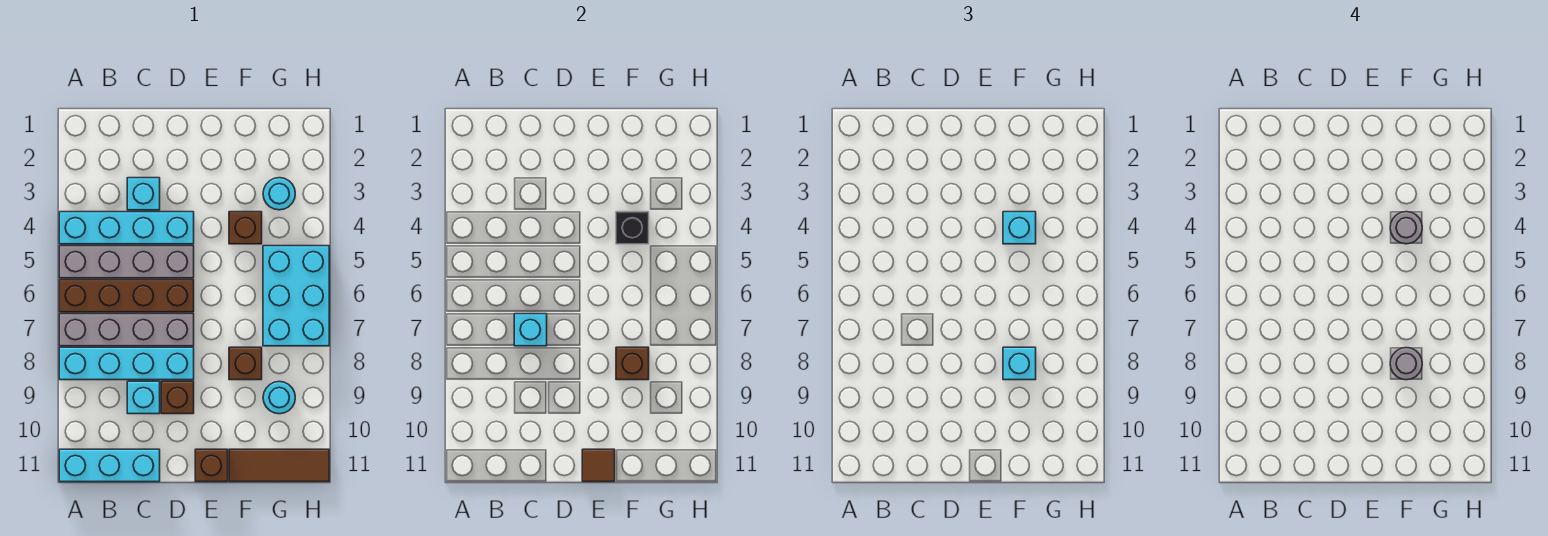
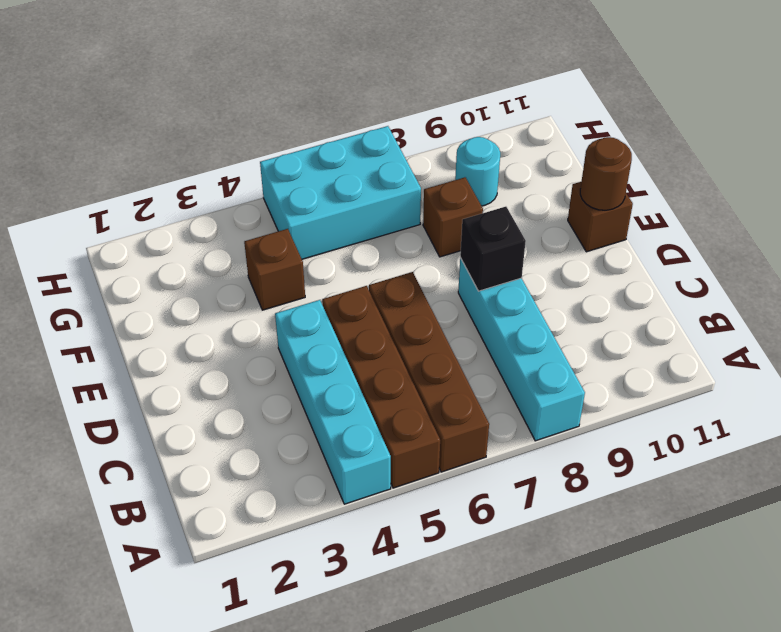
brown 1x4 brick [322,286,440,488] -> grey 1x4 brick [59,246,194,278]
black 1x1 brick [460,207,526,291] -> black 1x1 brick moved to [616,212,649,244]
brown 1x1 round brick [580,137,632,210] -> brown 1x1 tile [582,449,615,482]
none -> grey 1x4 brick [59,314,194,346]
none -> cyan 1x3 brick [59,449,160,482]
none -> cyan 1x1 brick [127,178,160,210]

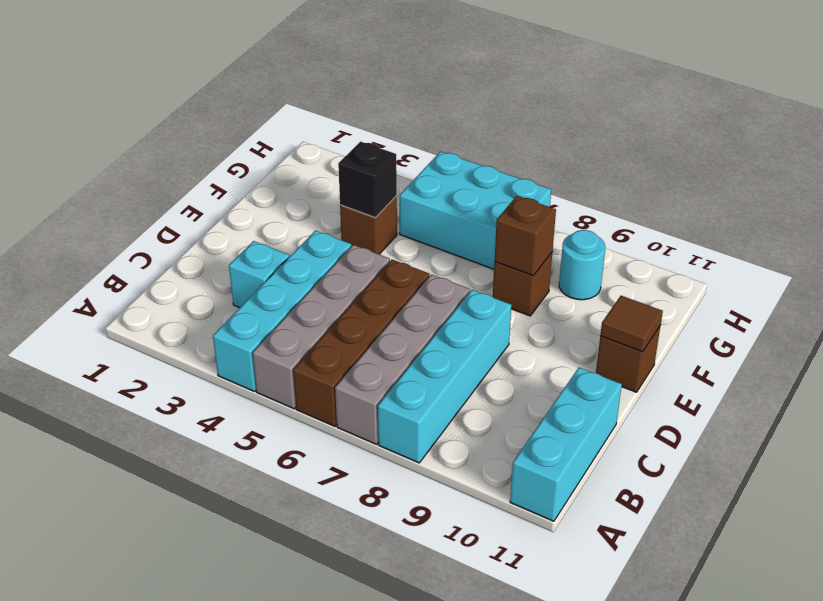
none -> cyan 1x1 brick [127,381,160,414]
none -> brown 1x1 brick [161,381,194,414]
none -> brown 1x3 tile [229,449,329,482]

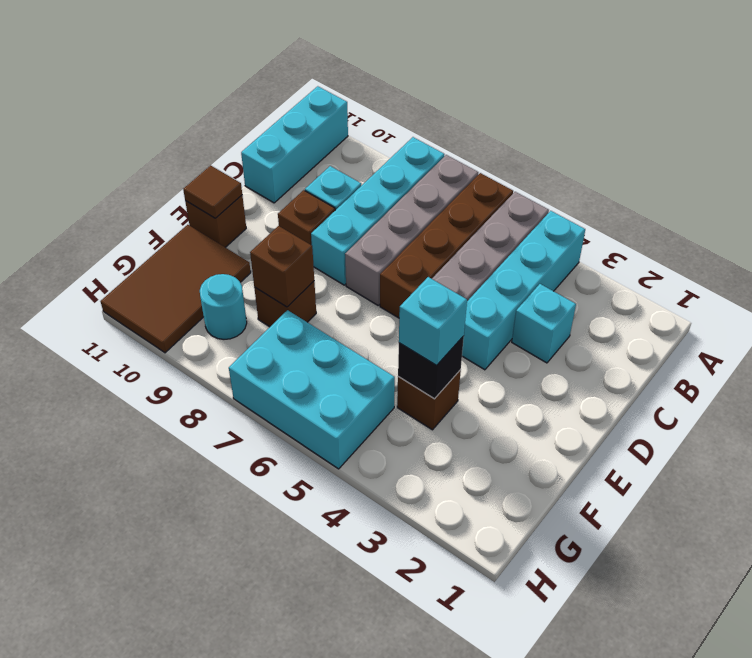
brown 2x3 tile [101,225,251,353] -> brown 1x3 tile [229,449,329,482]
none -> cyan 1x1 round brick [263,178,295,210]
none -> cyan 1x1 brick [514,314,547,346]
none -> cyan 1x1 brick [1003,347,1036,380]

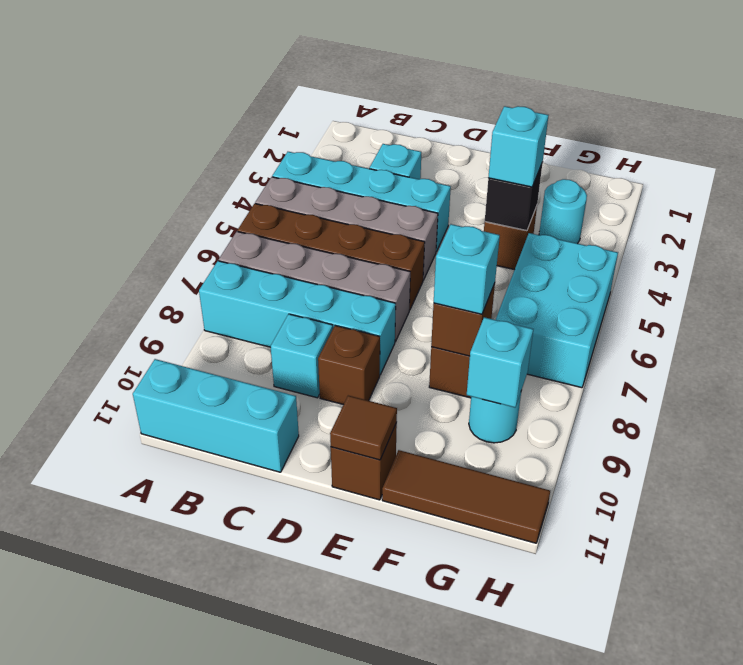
cyan 1x1 brick [467,317,533,407] -> cyan 1x1 brick moved to [514,314,547,346]
none -> grey 1x1 round brick [1390,212,1422,244]
none -> grey 1x1 round brick [1390,348,1422,380]

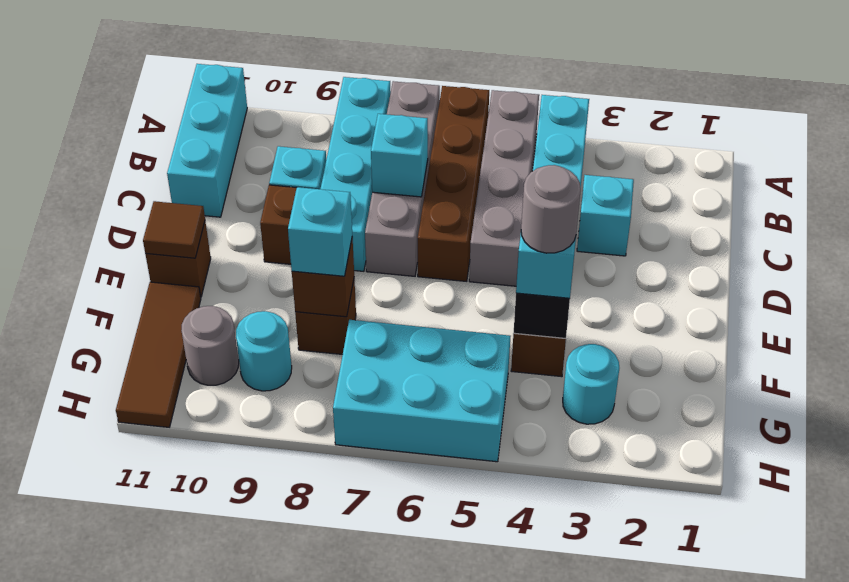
grey 1x1 round brick [181,306,239,385] -> grey 1x1 round brick moved to [1390,348,1422,380]

